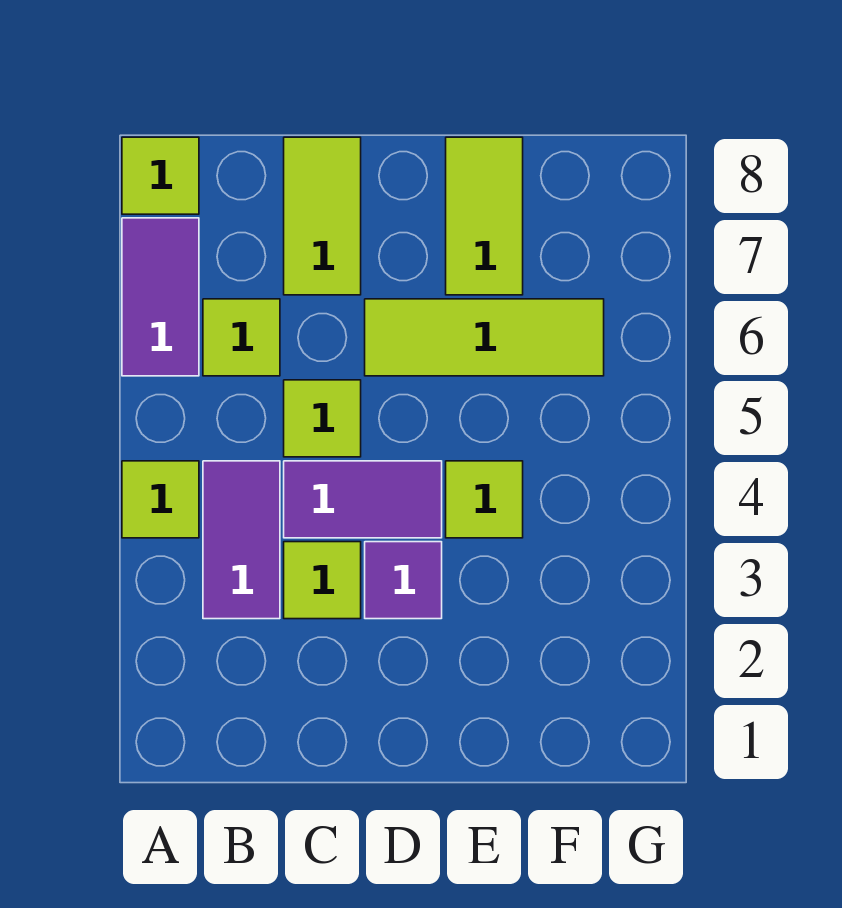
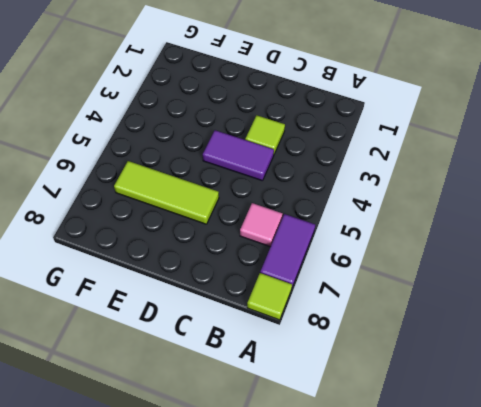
pink 1x1 tile [240,203,283,247] -> lime 1x1 tile [203,299,280,376]
none -> lime 1x1 tile [122,461,199,538]
none -> purple 1x2 tile [203,461,280,619]
none -> lime 1x1 tile [284,380,361,457]

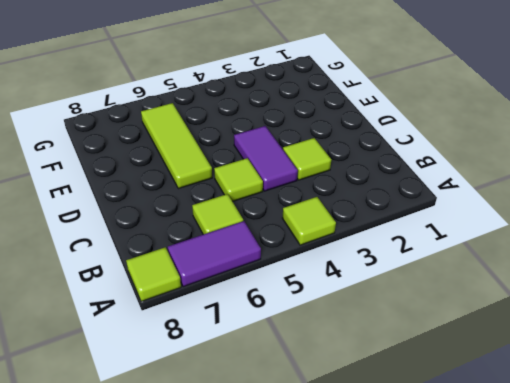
none -> purple 1x2 tile [203,461,280,619]
none -> lime 1x2 tile [284,137,361,295]
none -> purple 1x1 tile [365,542,442,619]

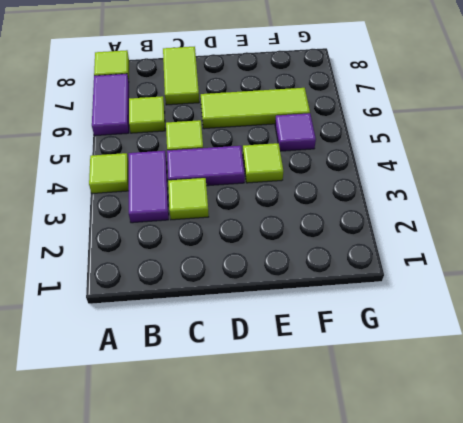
purple 1x1 tile [275,113,316,151] -> purple 1x1 tile moved to [365,542,442,619]
none -> lime 1x2 tile [446,137,523,295]

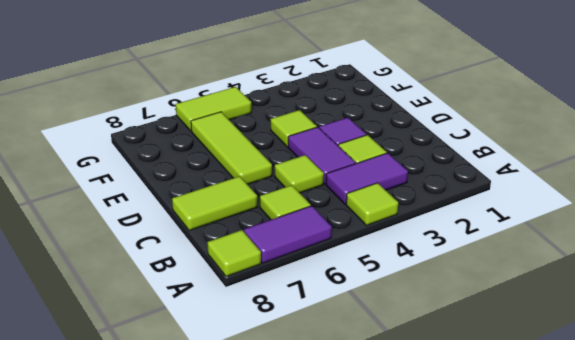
lime 1x2 tile [176,87,251,131] -> lime 1x2 tile moved to [446,137,523,295]

